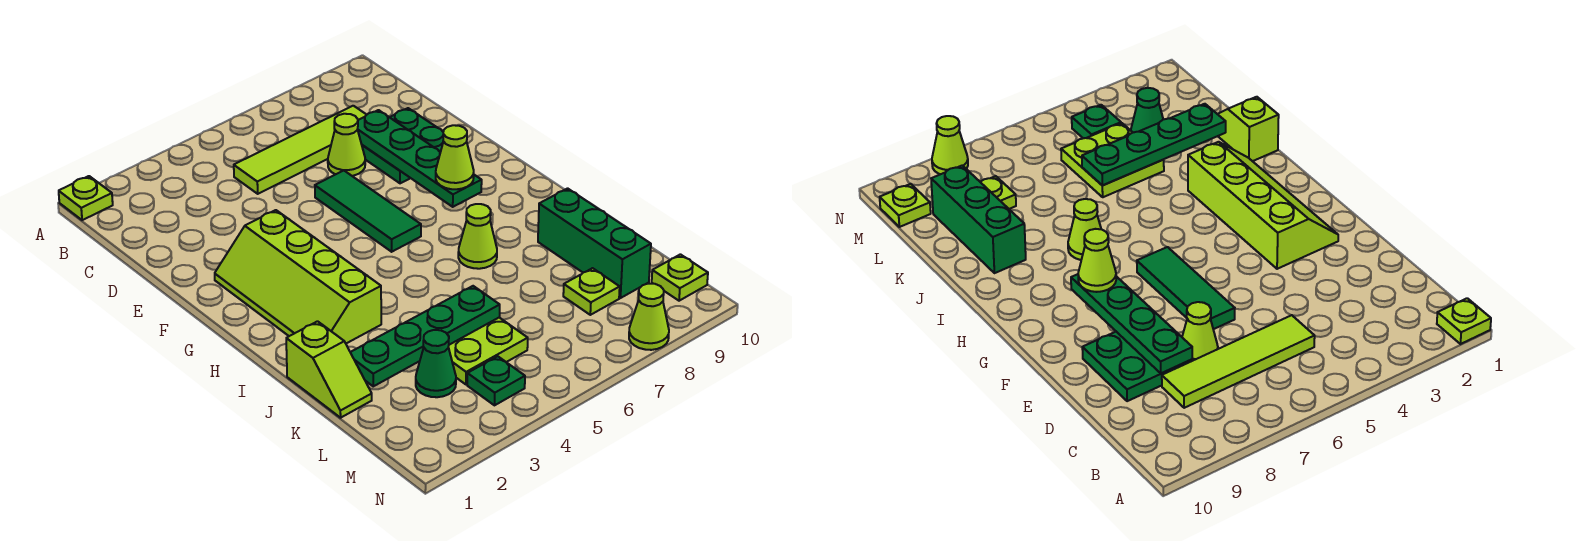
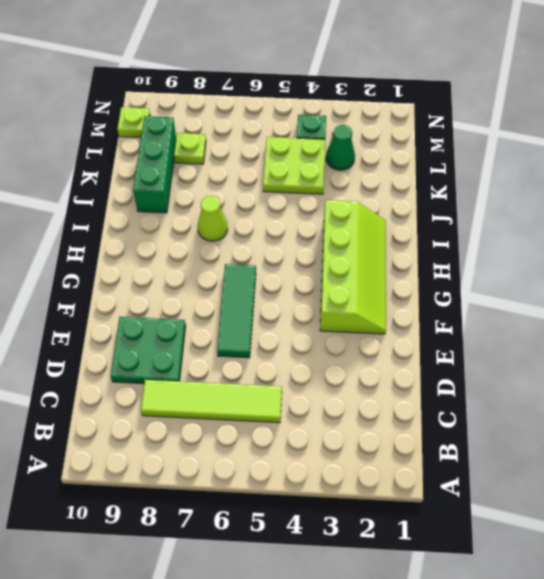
none -> lime 1x1 plate [59,176,113,220]
none -> lime 1x1 cone [328,114,365,176]
none -> lime 1x2 slope [286,321,372,418]

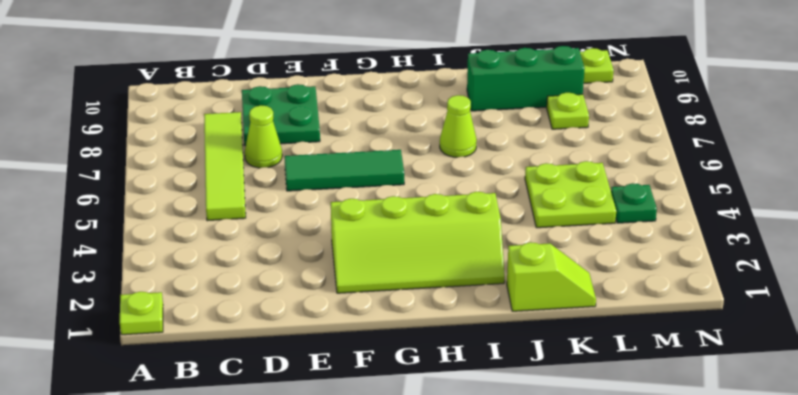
none -> green 1x1 cone [416,330,456,397]
none -> lime 1x1 cone [629,284,669,350]
none -> green 1x4 plate [358,110,482,207]

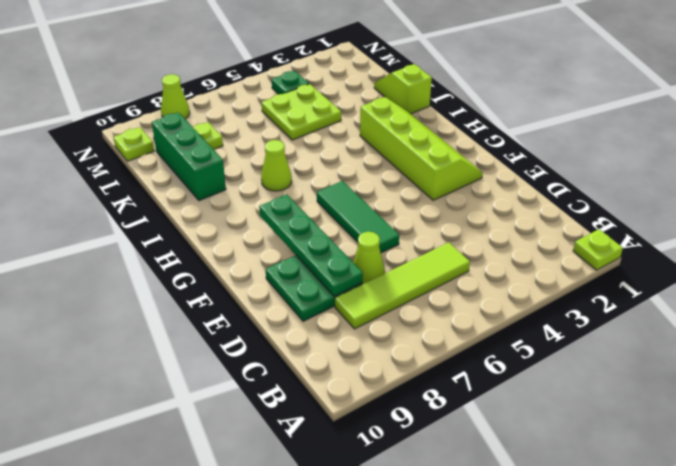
none -> green 1x1 cone [416,330,456,397]
none -> green 1x4 plate [350,286,500,386]
none -> lime 1x1 cone [436,125,474,189]

